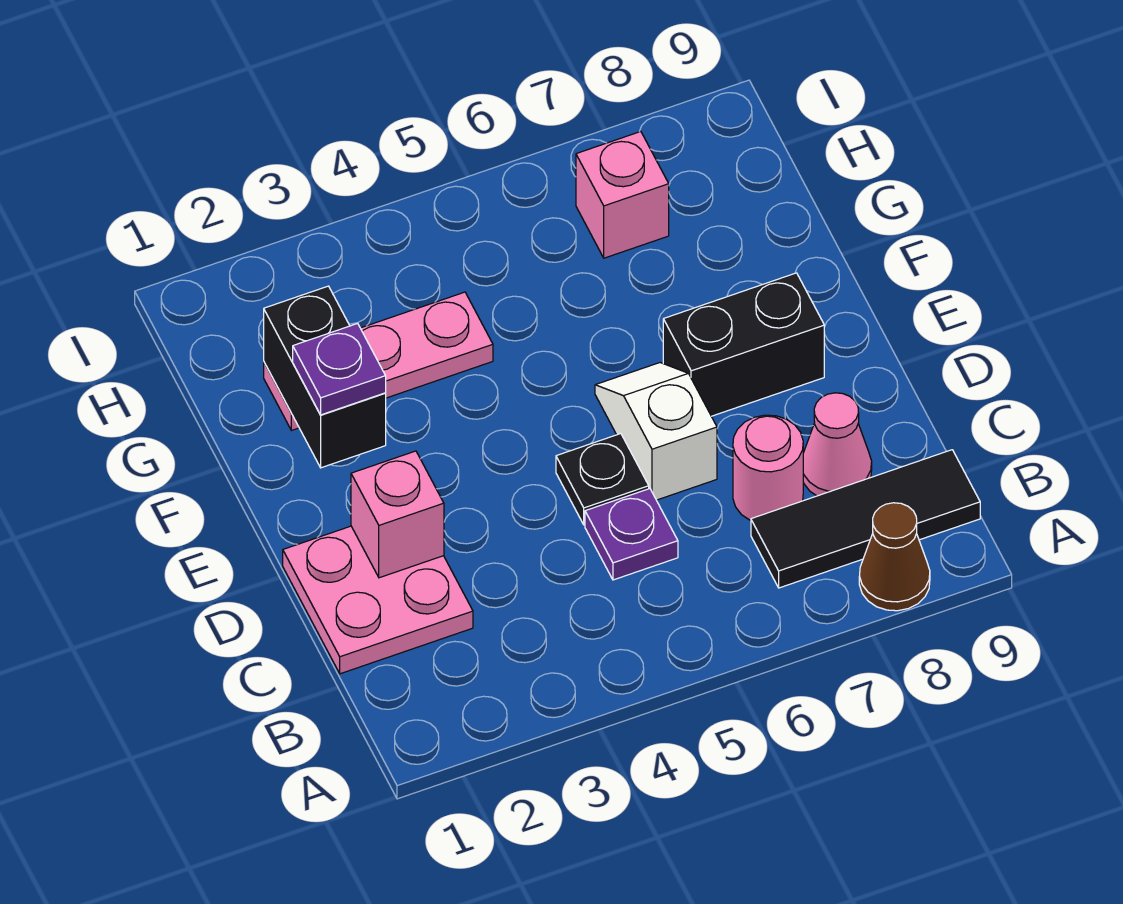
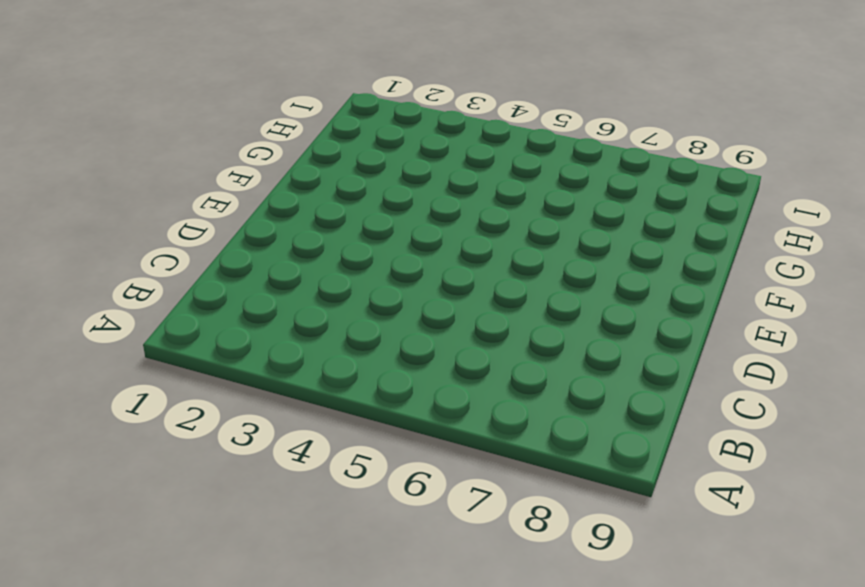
none -> brown 1x1 cone [859,503,930,611]
none -> black 1x3 tile [751,450,980,588]
none -> pink 2x2 plate [283,526,473,674]

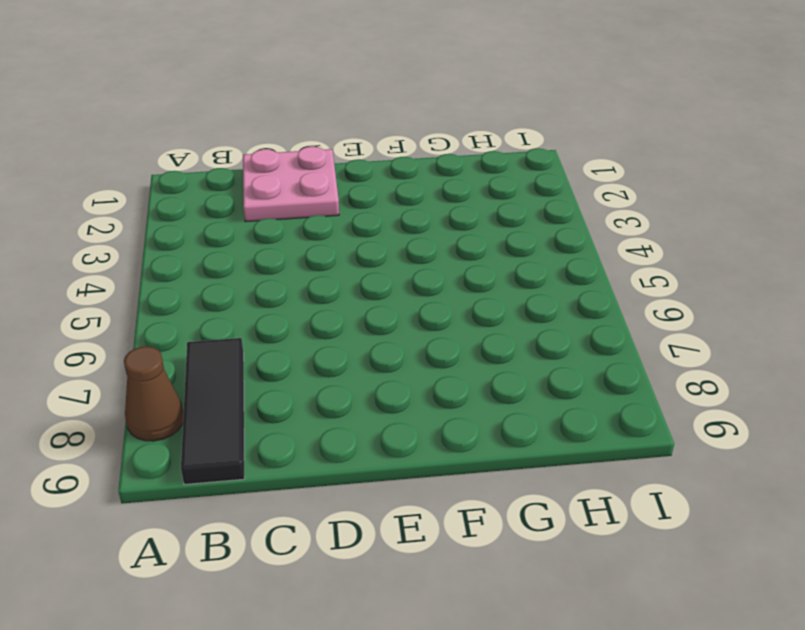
none -> purple 1x1 plate [585,489,678,580]
none -> pink 1x1 round brick [733,415,803,520]
none -> pink 1x1 cone [803,393,872,496]

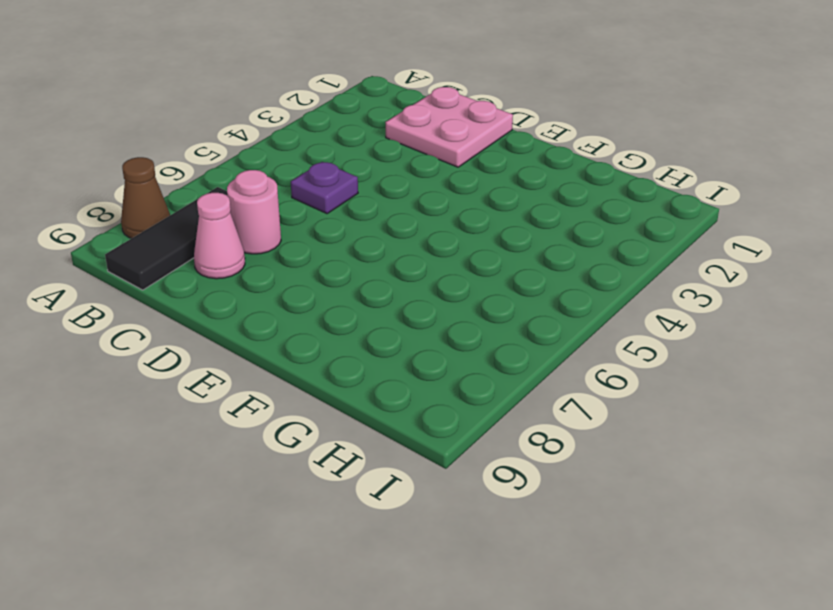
none -> black 1x1 plate [556,434,649,525]
none -> white 1x2 slope [595,363,717,500]
none -> black 1x2 brick [663,273,824,416]

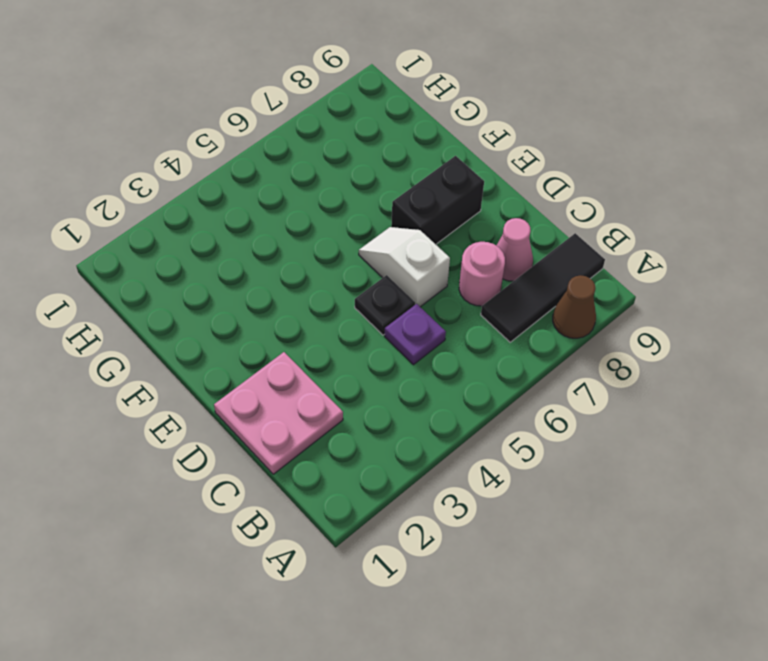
none -> pink 1x3 plate [264,292,493,431]
none -> pink 1x1 brick [576,132,669,258]
none -> pink 1x1 brick [351,451,444,578]

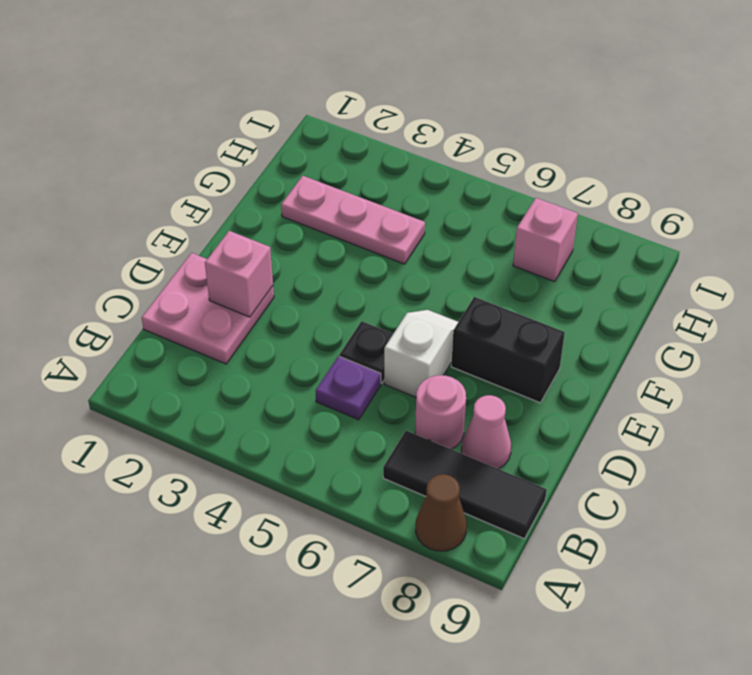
none -> black 1x2 brick [264,286,386,468]
none -> purple 1x1 plate [293,323,386,415]

